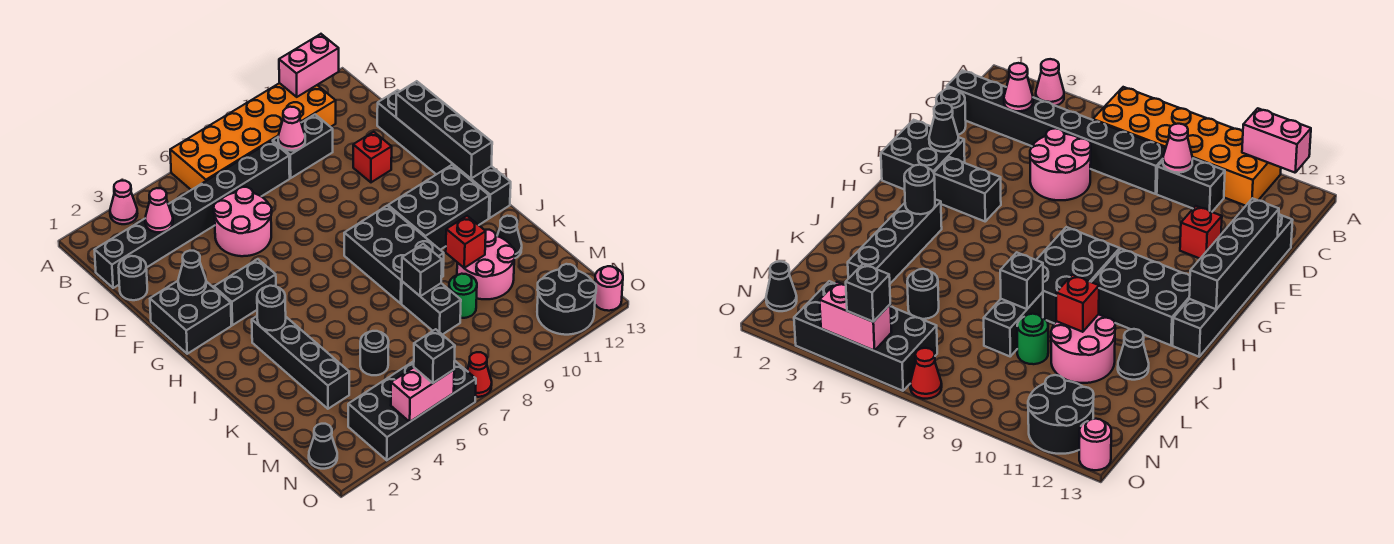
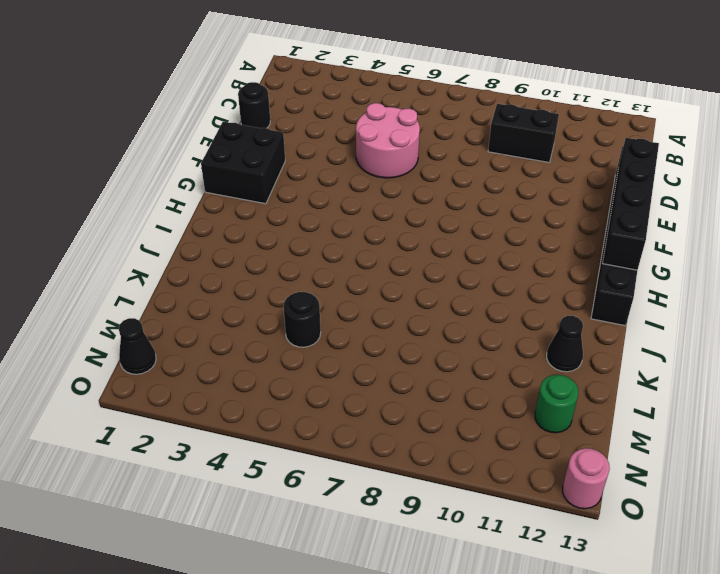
green 1x1 round brick [535,375,579,433] -> green 1x1 round brick moved to [449,274,477,318]
none -> pink 1x1 cone [110,181,137,224]
none -> orange 2x6 brick [170,83,336,190]
none -> black 1x8 brick [95,141,290,288]
none -> red 1x1 brick [353,132,392,182]

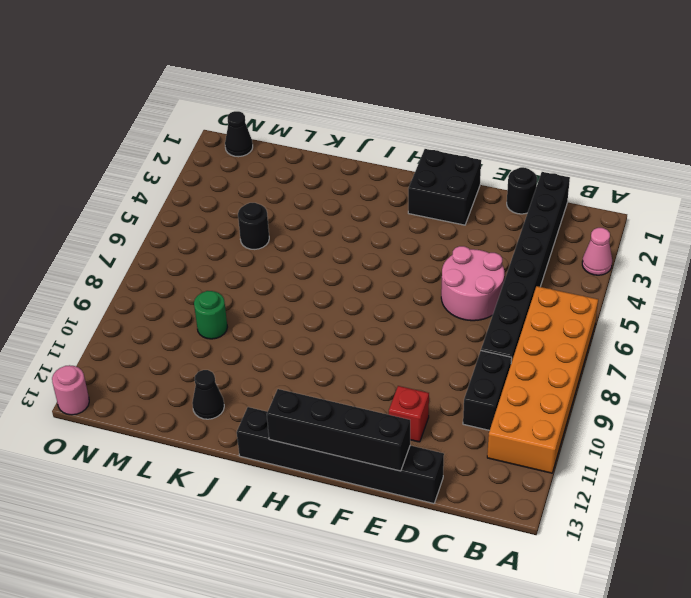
none -> black 1x2 brick [214,259,276,325]
none -> black 2x3 brick [344,206,444,303]
none -> black 2x3 brick [388,165,489,250]
none -> black 1x4 brick [252,316,349,409]

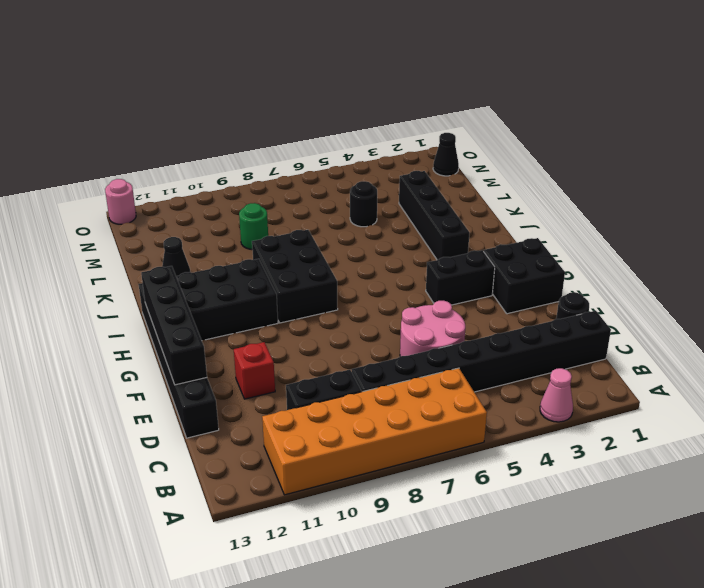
none -> black 1x2 brick [402,281,461,335]
none -> pink 2x2 round brick [457,230,515,299]
none -> black 2x4 brick [348,361,476,460]
none -> black 2x2 round brick [537,264,596,335]

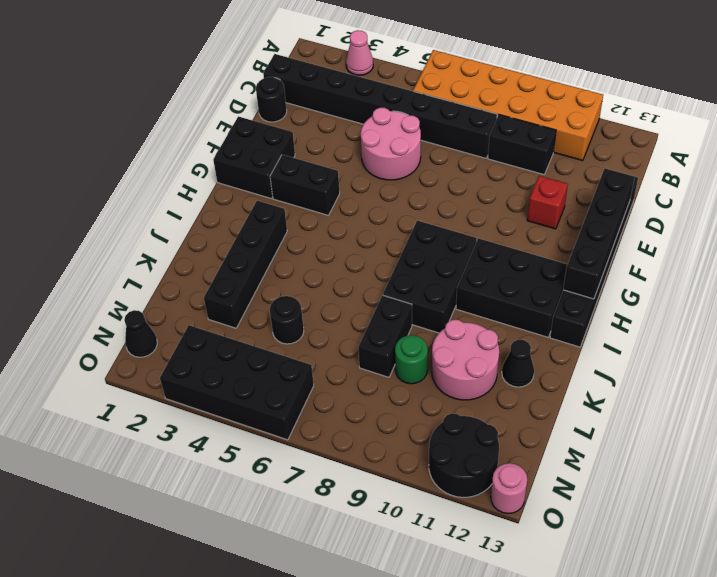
none -> red 1x1 cone [467,352,492,397]
none -> pink 1x2 brick [279,34,339,97]
none -> pink 1x1 cone [145,188,173,232]
none -> pink 1x1 cone [278,107,305,151]

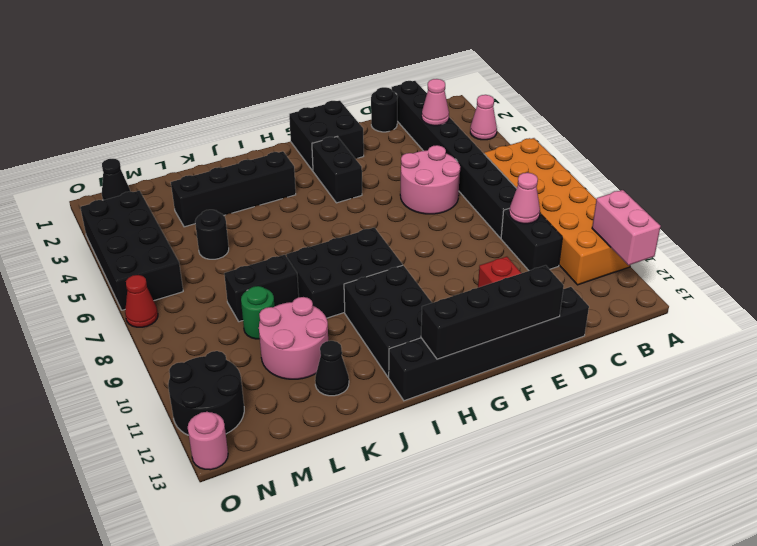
none -> black 1x1 cone [178,251,206,295]
none -> black 1x1 round brick [257,286,286,331]
none -> black 1x1 brick [402,244,442,296]
none -> red 1x1 brick [446,216,486,268]

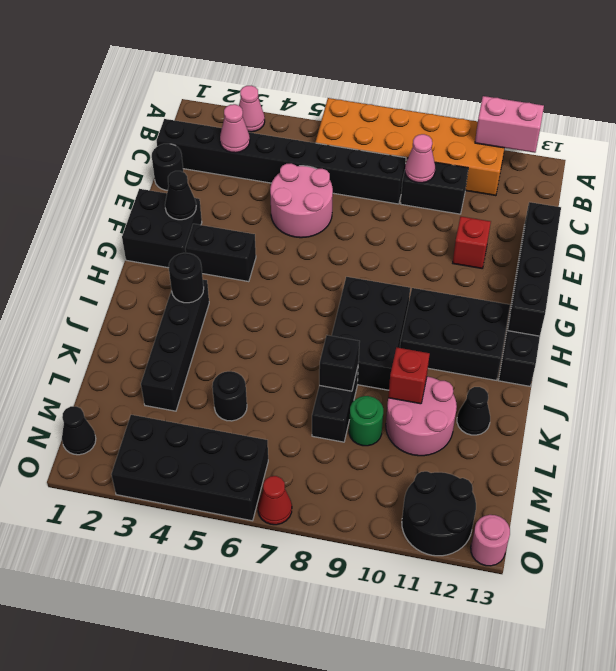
none -> pink 1x2 brick [391,367,454,422]
none -> black 1x1 brick [414,329,455,383]

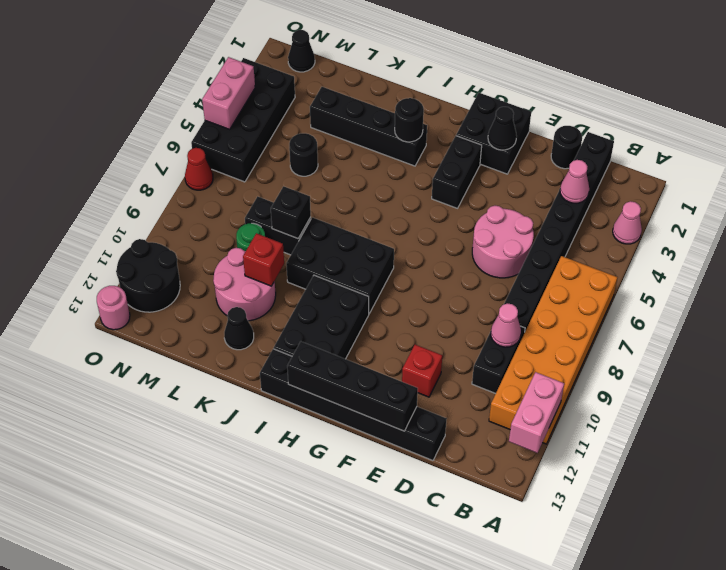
none -> black 1x1 brick [414,329,455,383]

